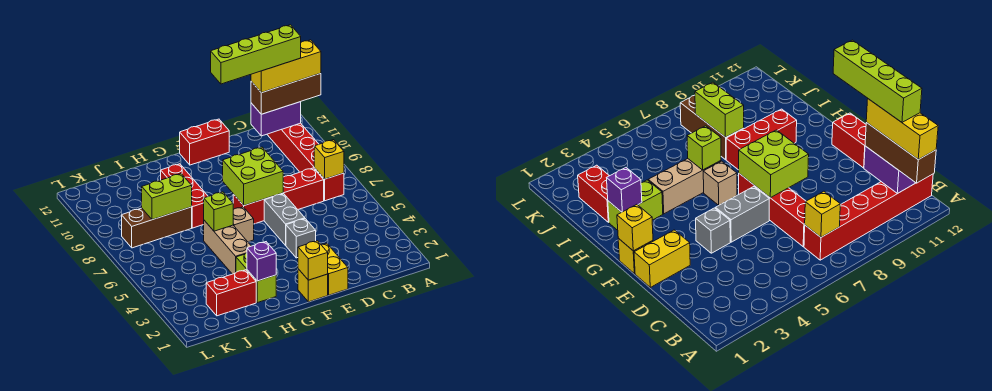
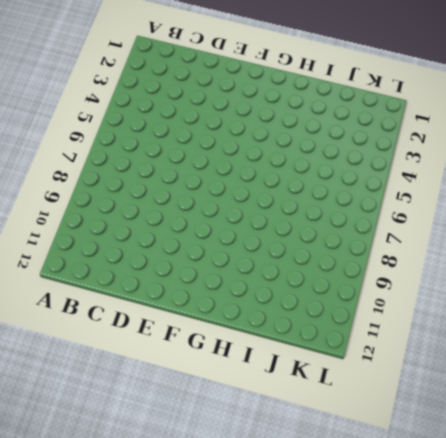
none -> red 1x6 brick [267,123,344,201]
none -> red 1x4 brick [233,168,324,224]
none -> yellow 1x2 brick [321,243,348,295]

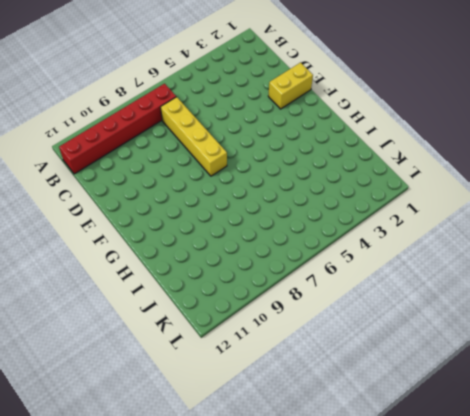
yellow 1x4 brick [160,97,227,176] -> red 1x4 brick [233,168,324,224]
none -> grey 1x1 brick [286,219,316,258]
none -> grey 1x2 brick [264,194,305,245]
none -> red 1x2 brick [180,119,229,165]

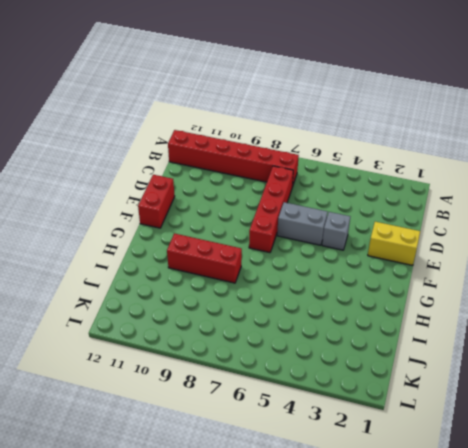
none -> yellow 1x1 brick [298,269,328,302]
none -> tan 1x1 brick [233,207,254,242]
none -> lime 1x2 brick [236,253,276,303]

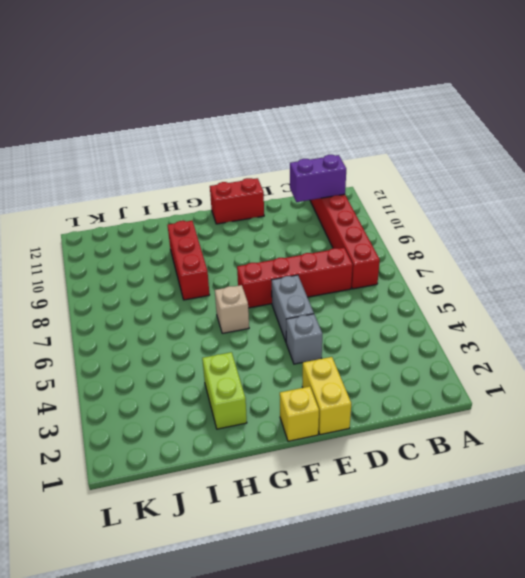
none -> tan 1x3 brick [204,220,251,274]
none -> red 1x2 brick [206,270,256,316]
none -> brown 1x3 brick [122,207,192,248]

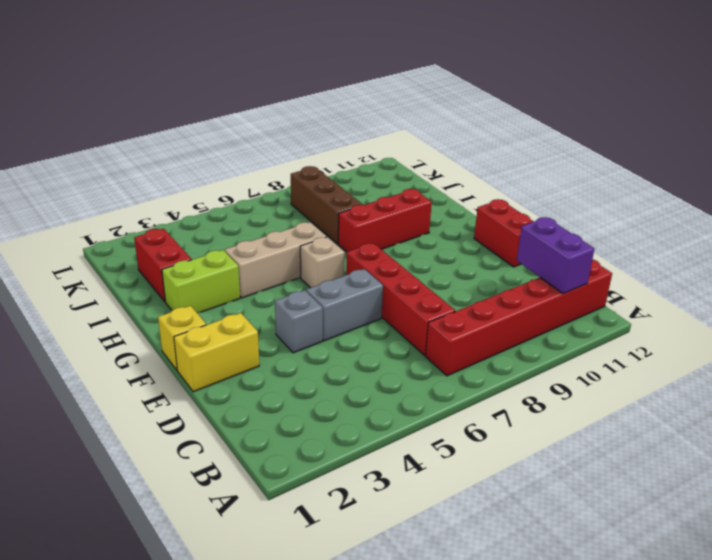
none -> yellow 1x1 brick [314,140,344,179]
none -> lime 2x2 brick [223,147,283,206]
none -> yellow 1x1 brick [298,241,328,280]

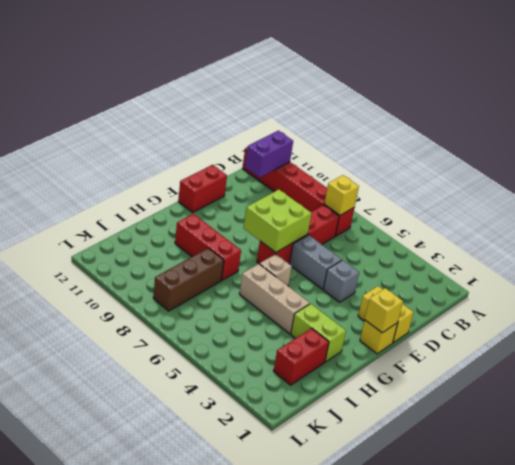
none -> purple 1x1 brick [247,242,276,281]
none -> lime 1x1 brick [204,192,233,231]
none -> lime 1x2 brick [142,174,192,220]

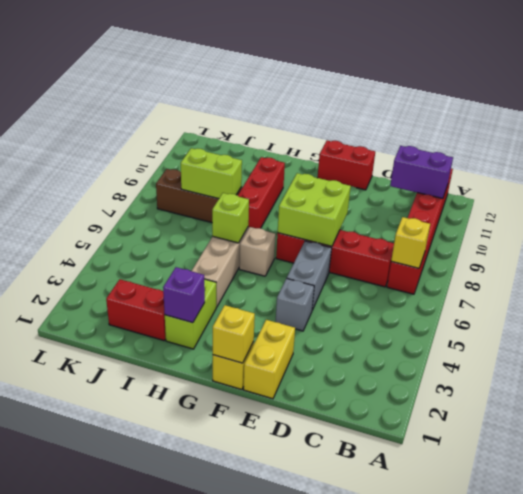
none -> brown 1x3 brick [251,73,321,114]
none -> yellow 1x3 brick [251,40,321,93]
none -> lime 1x4 brick [211,25,301,84]

